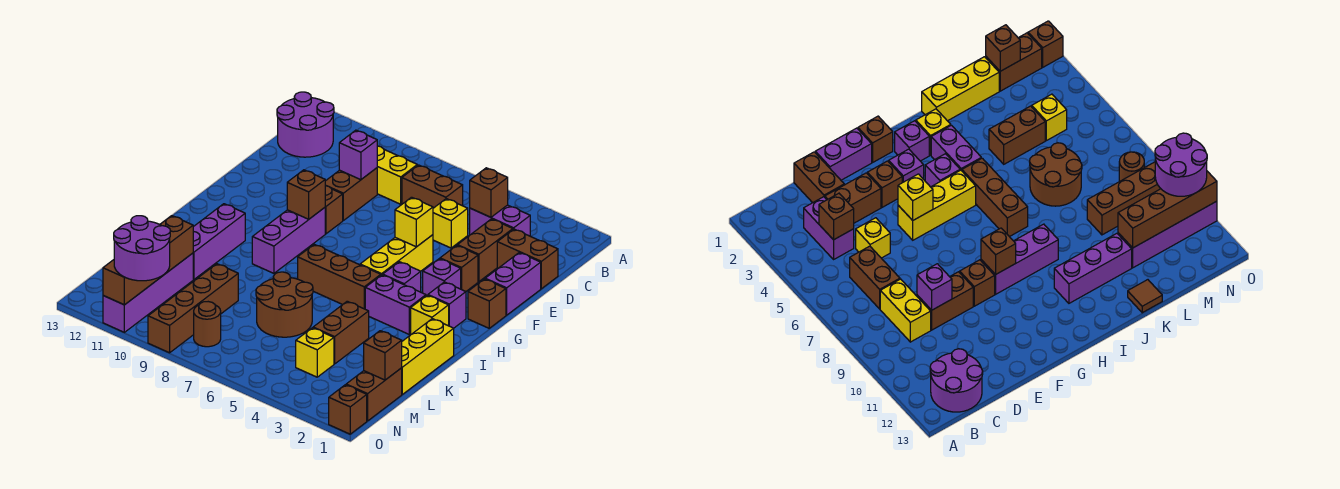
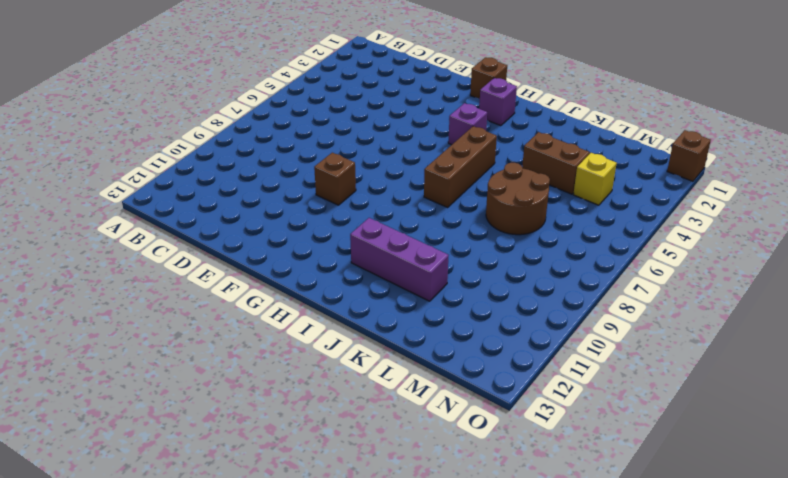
none -> purple 2x2 round brick [277,92,334,157]
none -> purple 1x2 brick [470,205,530,236]
none -> brown 1x2 brick [402,165,463,208]
none -> yellow 1x2 brick [377,146,417,204]

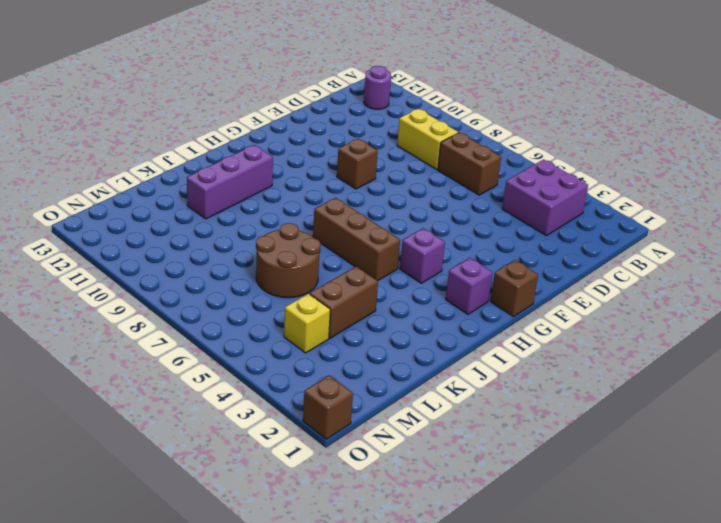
purple 2x2 brick [502,160,588,236] -> purple 1x2 brick [470,205,530,236]
purple 1x1 round brick [364,66,391,109] -> purple 2x2 round brick [277,92,334,157]
none -> brown 1x2 brick [497,229,558,289]
none -> brown 1x2 brick [457,219,513,282]
none -> yellow 1x1 brick [433,199,468,248]
none -> brown 1x2 brick [325,168,377,220]

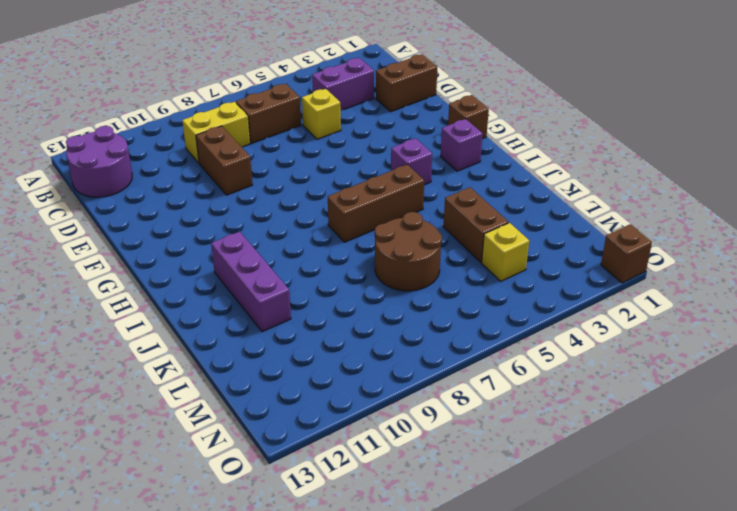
none -> brown 1x2 brick [457,219,513,282]
none -> purple 1x2 brick [485,253,541,315]
none -> brown 1x1 brick [440,245,478,291]
none -> yellow 1x3 brick [360,235,433,275]

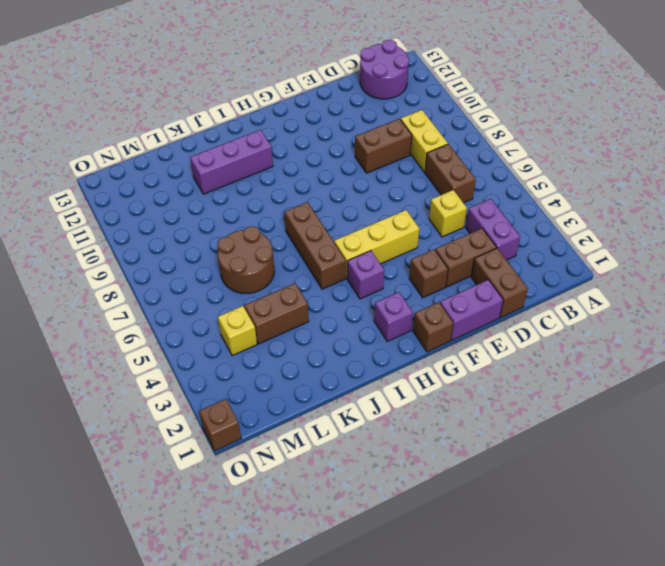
none -> brown 1x1 brick [325,186,343,234]
none -> purple 1x1 brick [423,259,461,296]
none -> purple 1x3 brick [252,208,325,273]
none -> yellow 1x1 brick [411,295,449,334]

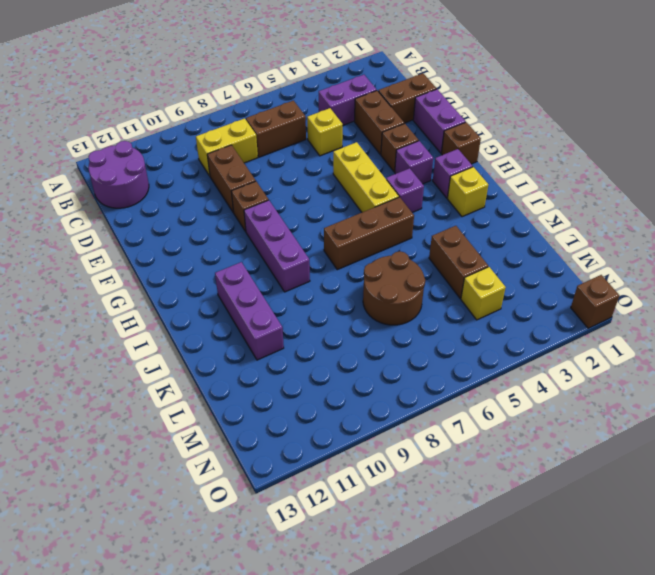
none -> purple 1x2 brick [365,275,426,334]
none -> yellow 1x3 brick [402,319,454,394]
none -> brown 1x1 tile [1128,280,1162,313]
none -> brown 1x4 brick [148,264,238,353]

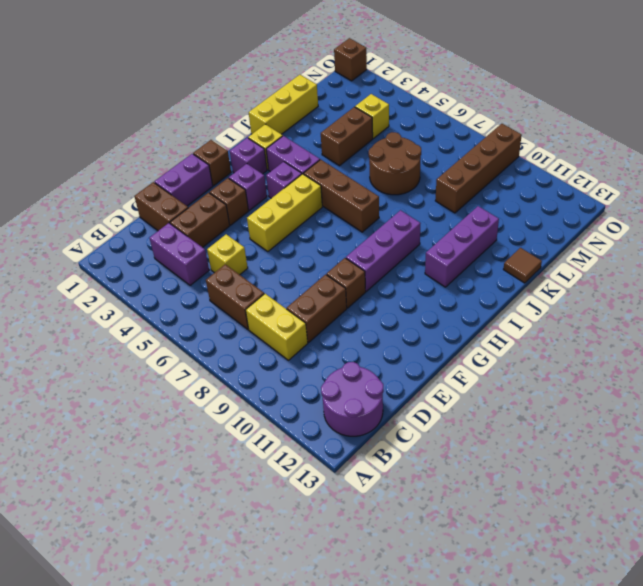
none -> purple 1x4 brick [103,253,193,332]
none -> brown 1x2 brick [346,368,402,421]
none -> brown 1x1 round brick [194,302,221,347]
none -> brown 1x1 brick [470,168,508,217]

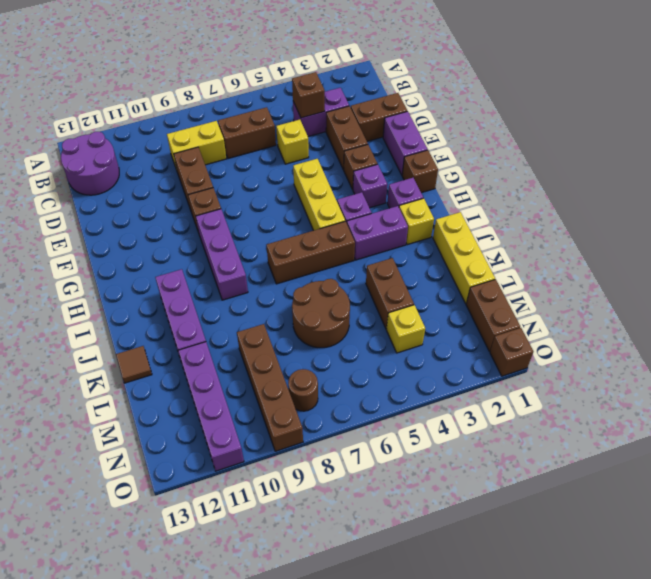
none -> purple 1x1 brick [339,130,377,180]
none -> yellow 1x1 brick [395,197,433,247]
none -> brown 1x1 brick [287,170,326,219]
none -> brown 1x4 brick [103,216,193,305]

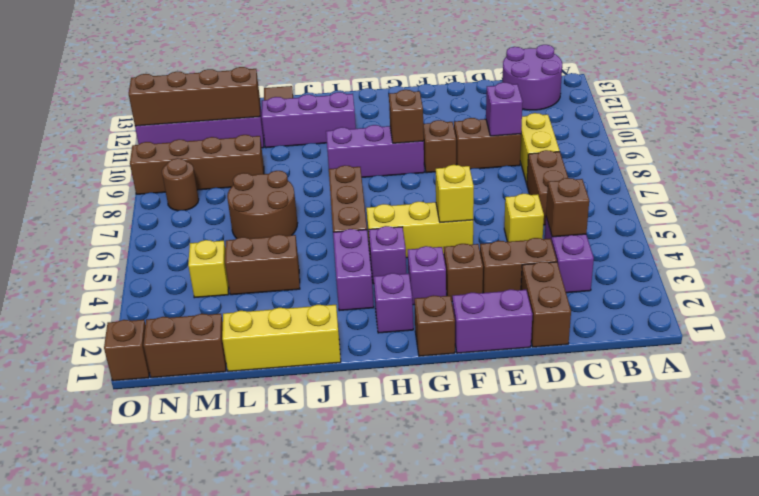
none -> yellow 1x1 brick [411,295,449,334]
none -> brown 1x1 brick [364,331,402,380]
none -> purple 2x2 round brick [114,216,170,281]

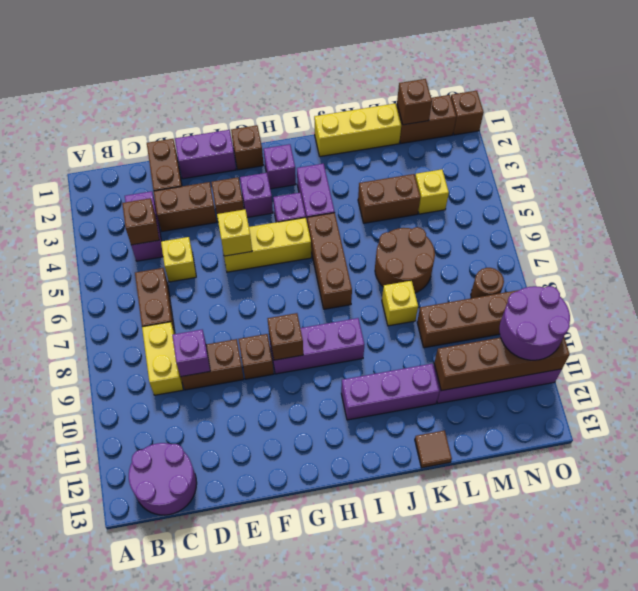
yellow 1x1 brick [382,281,418,326] -> yellow 1x1 brick moved to [411,295,449,334]

